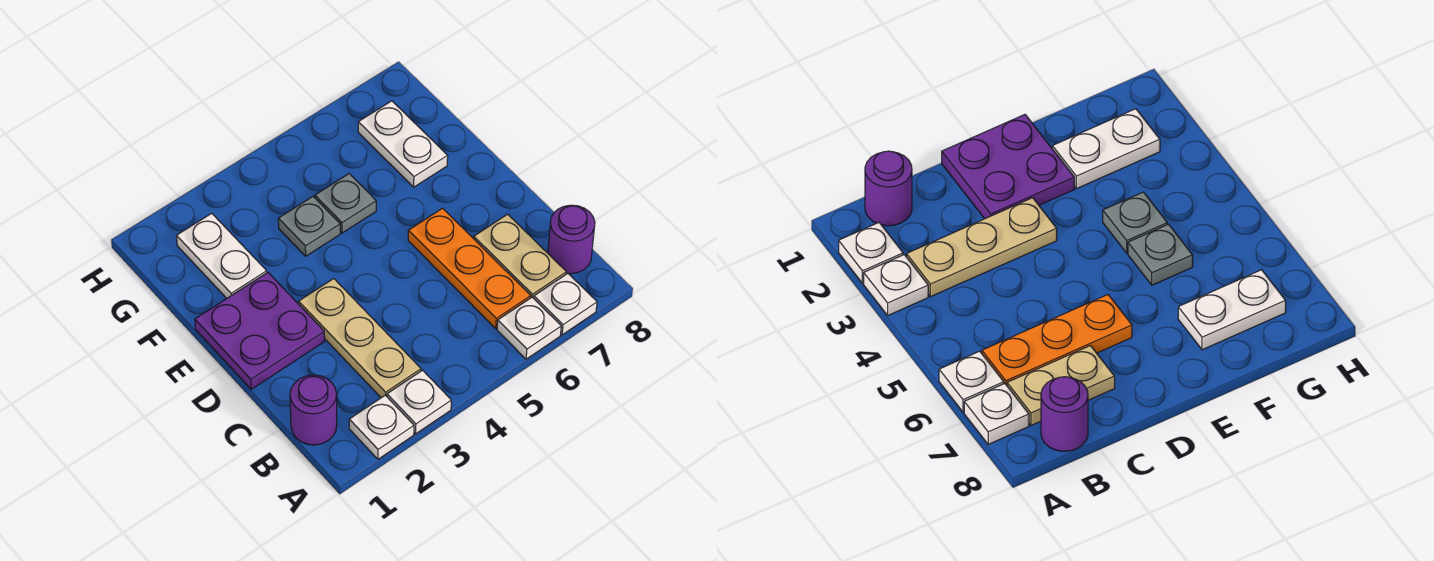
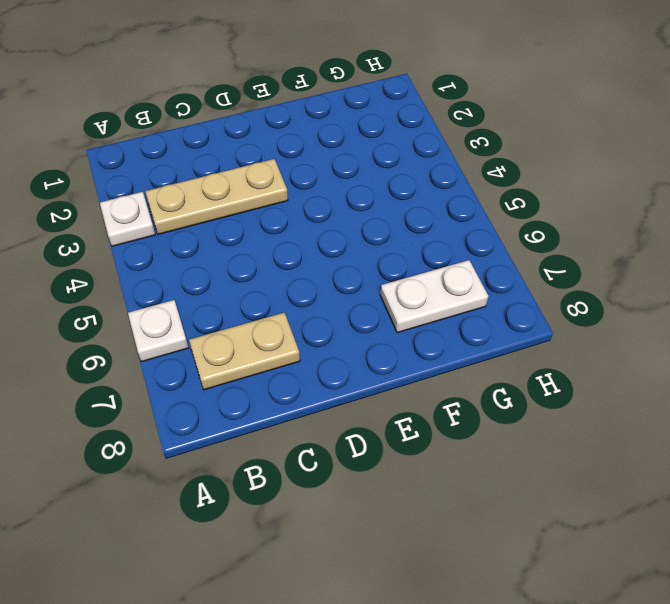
none -> white 1x1 plate [349,395,414,459]
none -> white 1x1 plate [534,273,597,335]
none -> purple 1x1 round brick [290,375,337,445]

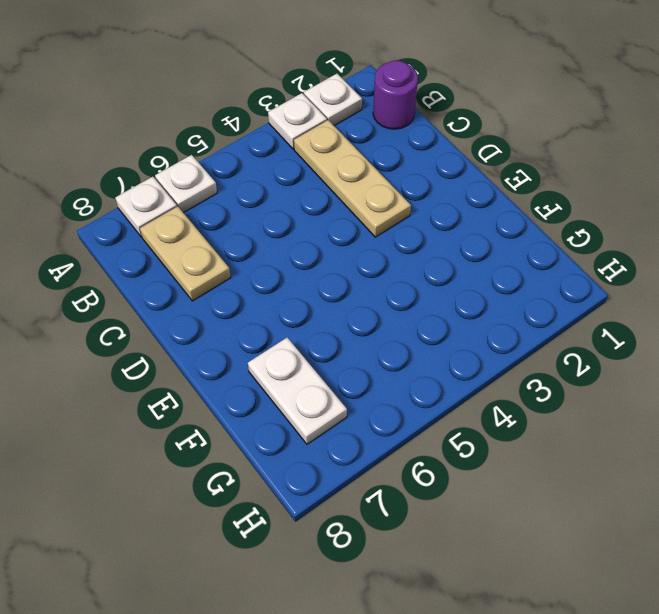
none -> orange 1x3 plate [408,208,531,328]
none -> purple 1x1 round brick [548,205,595,274]
none -> purple 2x2 plate [195,273,325,389]

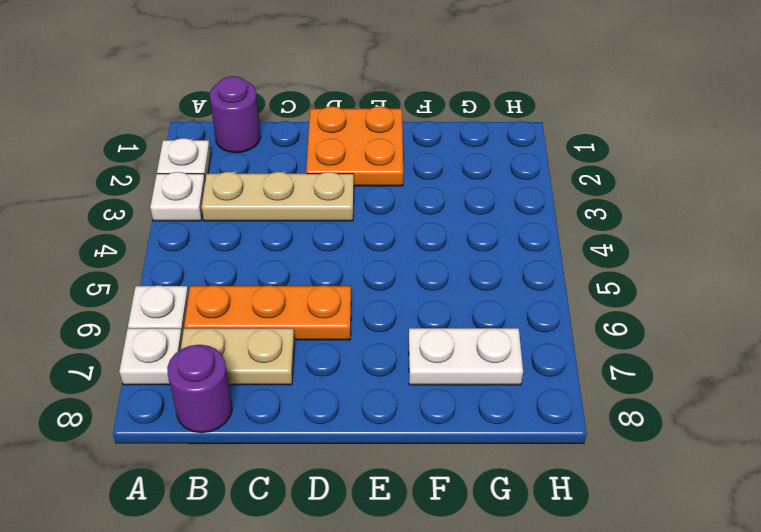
orange 2x2 plate [306,107,403,186] -> purple 2x2 plate [195,273,325,389]
none -> white 1x2 plate [177,213,267,298]
none -> grey 1x1 plate [278,197,340,256]
none -> grey 1x1 plate [315,174,376,233]

